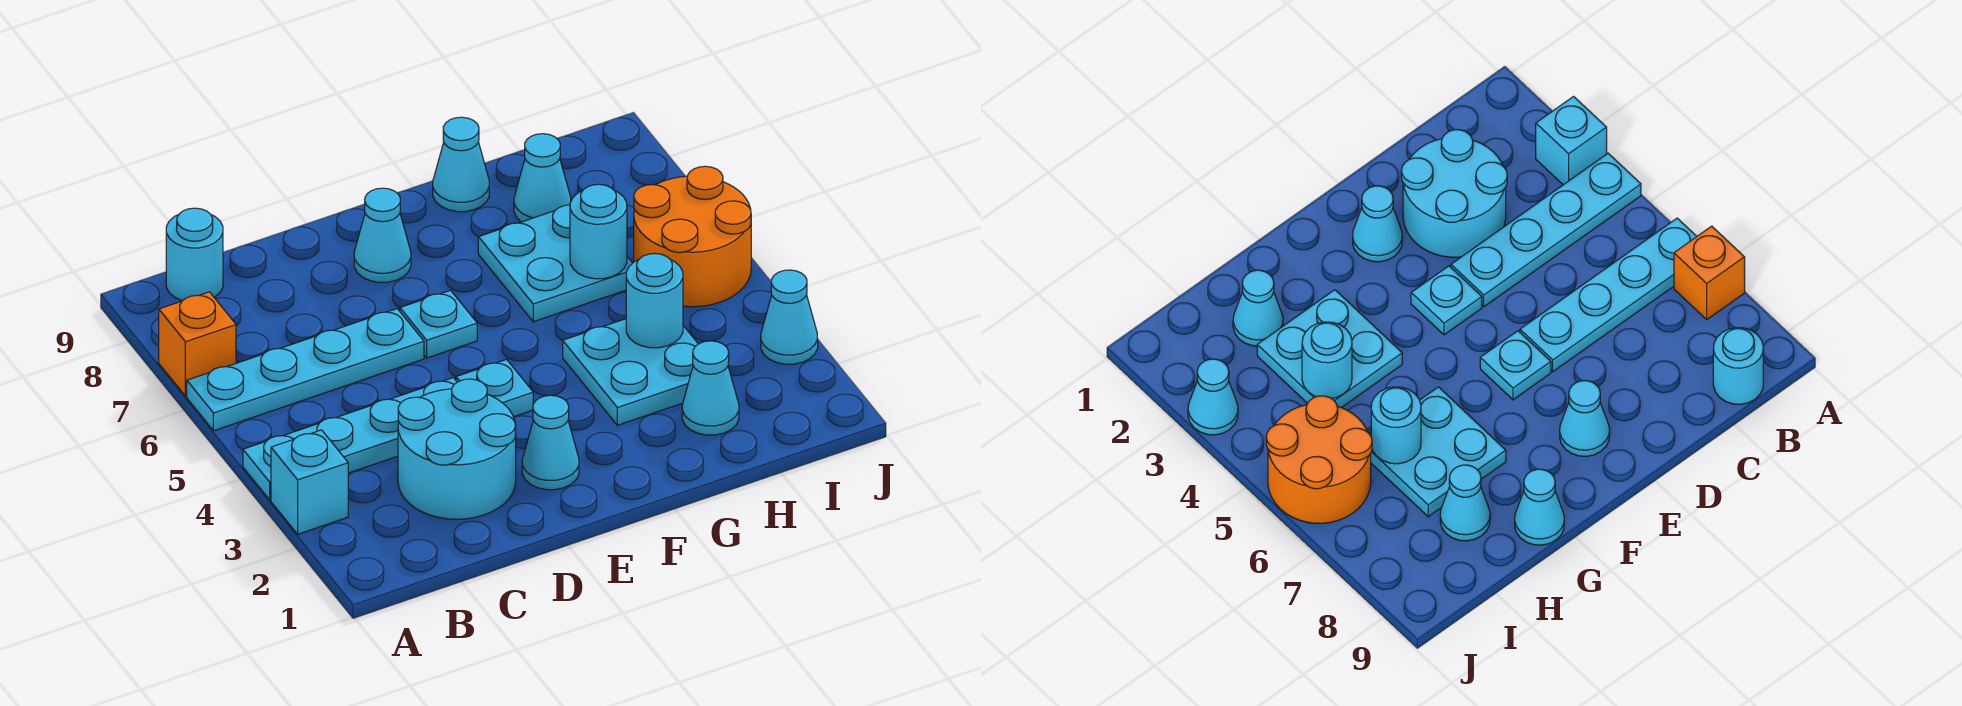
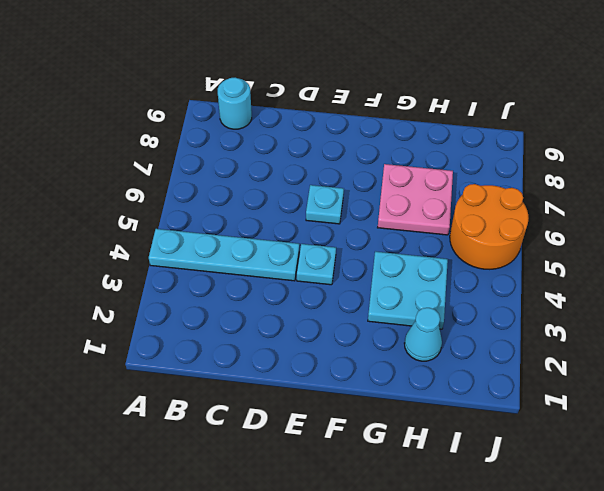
pink 2x2 plate [378,164,453,235] -> cyan 2x2 plate [478,205,632,322]
none -> cyan 1x1 brick [271,430,348,534]
none -> cyan 1x4 plate [187,309,424,431]
none -> orange 1x1 brick [159,292,236,396]

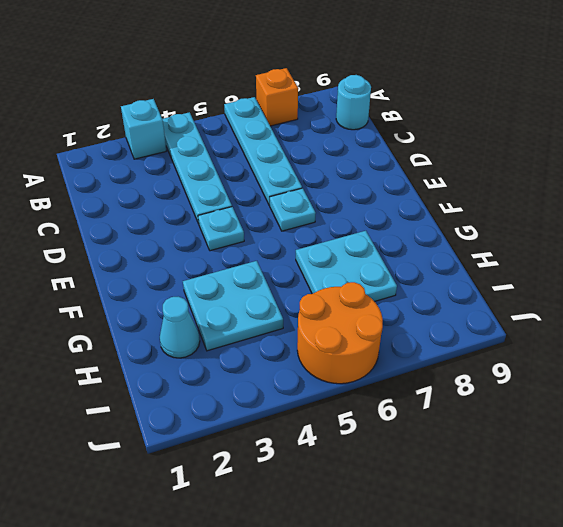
none -> cyan 2x2 round brick [398,379,516,519]
none -> cyan 1x1 cone [522,395,579,490]
none -> cyan 1x1 cone [354,188,411,282]

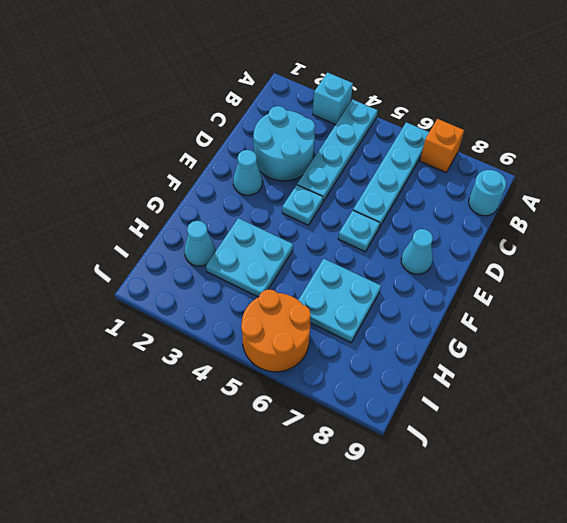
none -> cyan 1x1 cone [433,117,489,212]
none -> cyan 1x1 cone [514,134,571,222]
none -> cyan 1x1 cone [761,270,818,364]

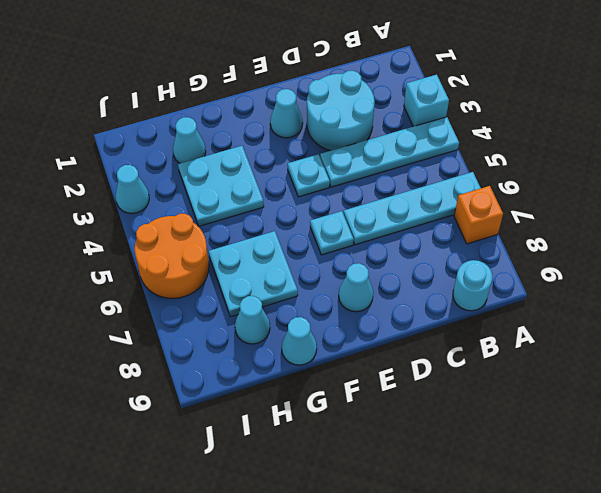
none -> cyan 1x1 round brick [626,254,683,348]
none -> cyan 1x1 round brick [570,184,627,279]

